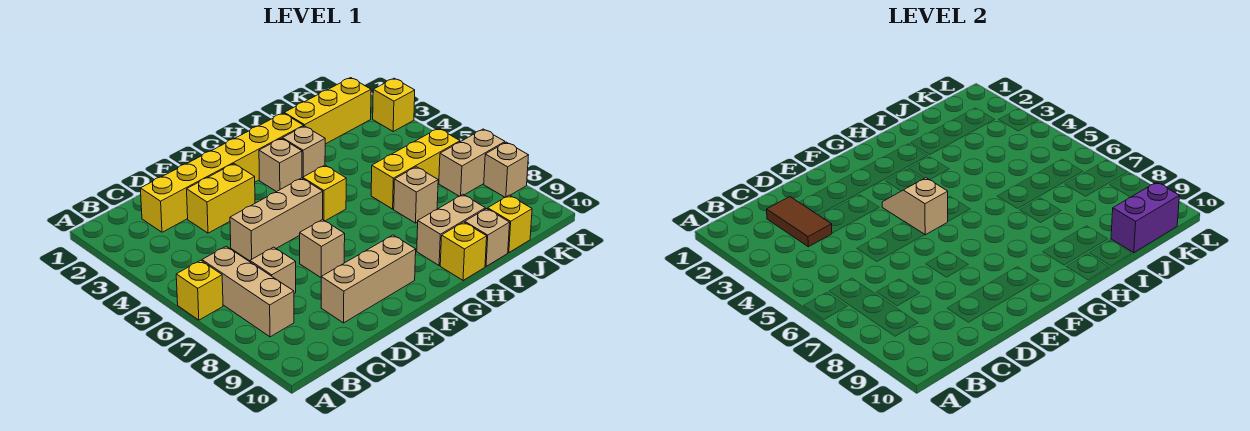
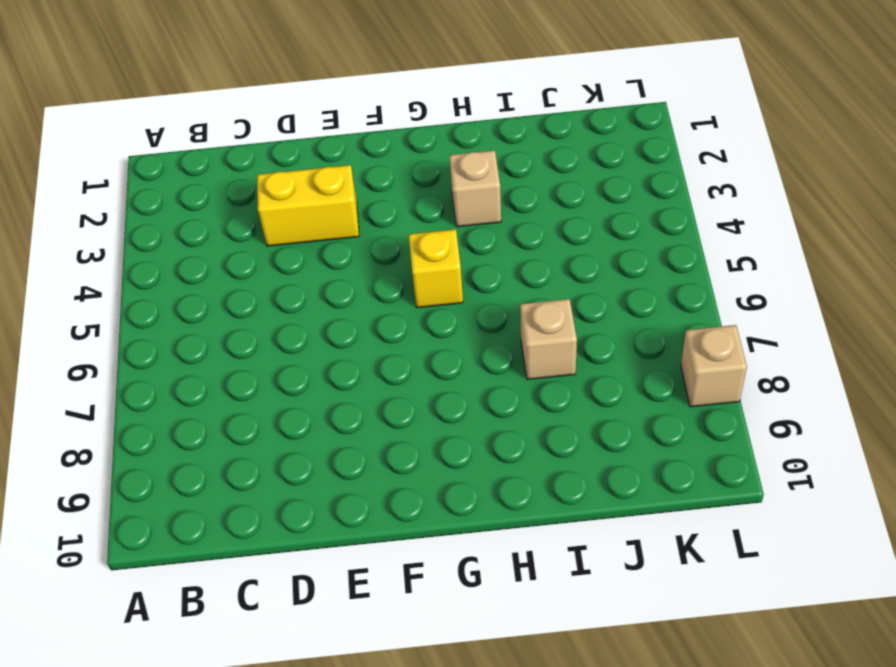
none -> yellow 1x1 brick [176,260,223,320]
none -> tan 1x3 brick [202,246,294,337]
none -> yellow 1x6 brick [140,113,304,232]

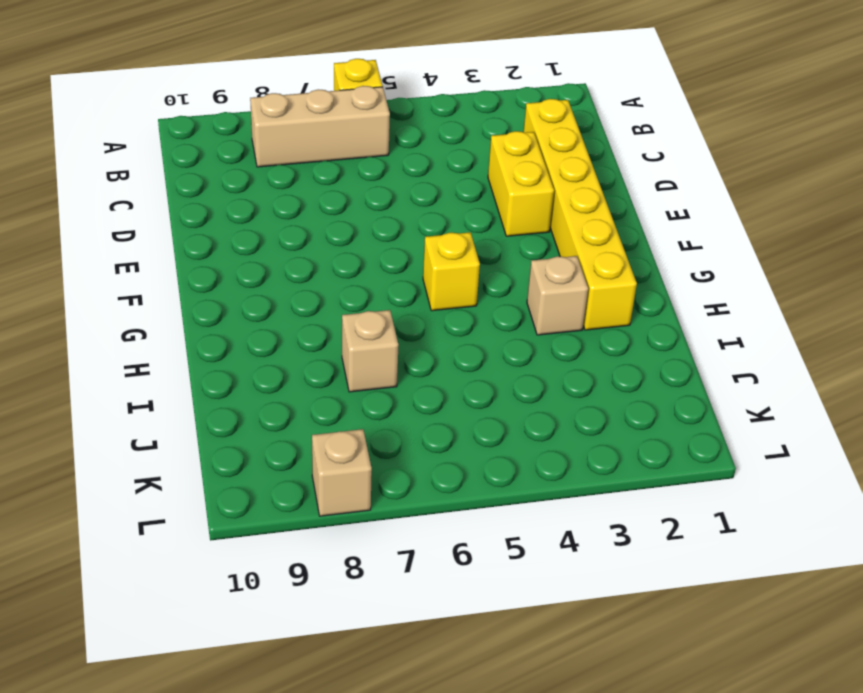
none -> tan 1x1 brick [250,247,296,294]
none -> tan 1x3 brick [230,178,323,261]
none -> tan 1x3 brick [321,235,416,323]

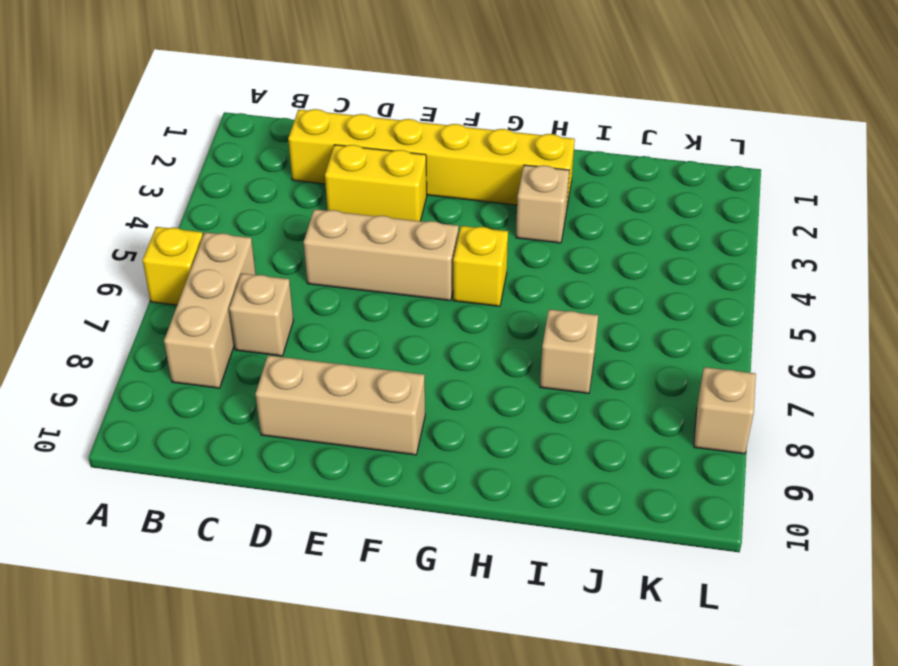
none -> tan 1x1 brick [300,220,345,277]
none -> tan 1x1 brick [259,138,302,192]
none -> tan 1x2 brick [417,194,485,265]

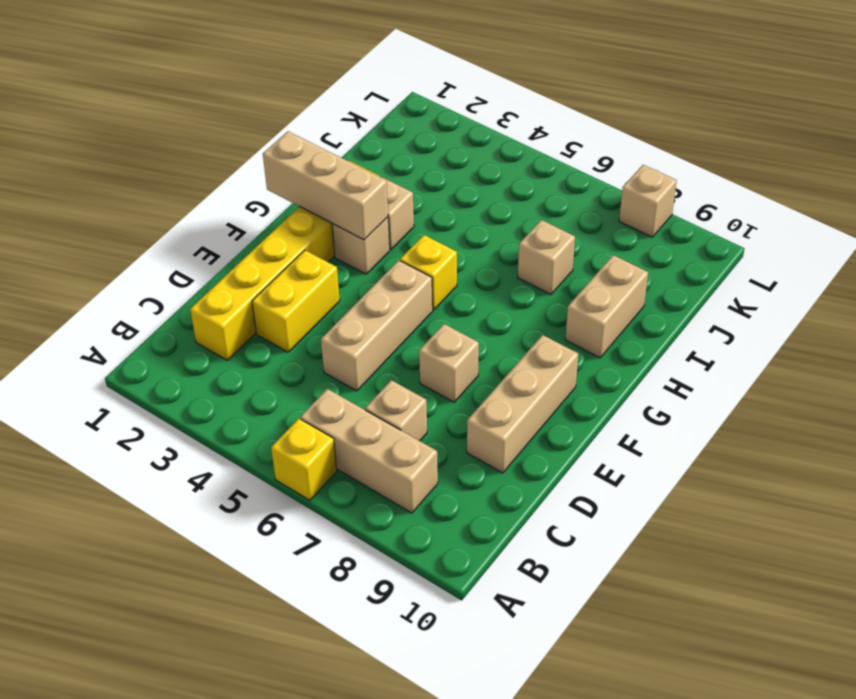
tan 1x3 brick [263,131,388,240] -> none
none -> yellow 1x1 brick [440,222,487,280]
none -> yellow 1x3 brick [284,78,371,144]
none -> yellow 1x3 brick [371,128,460,209]

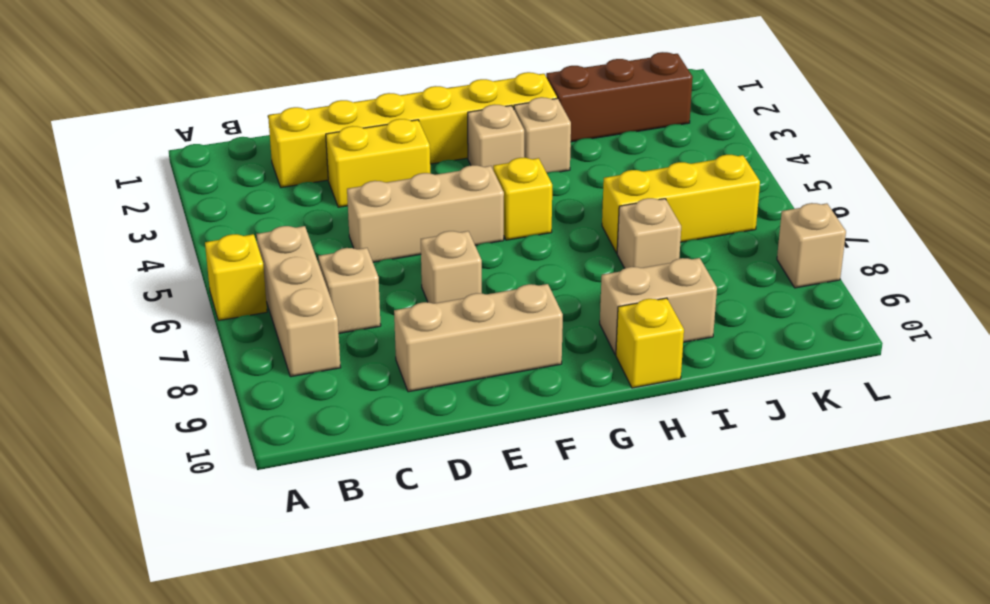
brown 1x3 brick [546,52,693,142] -> yellow 1x3 brick [284,78,371,144]
none -> tan 1x1 brick [465,209,510,266]
none -> yellow 1x1 brick [488,195,532,253]
none -> tan 1x2 brick [439,129,505,196]

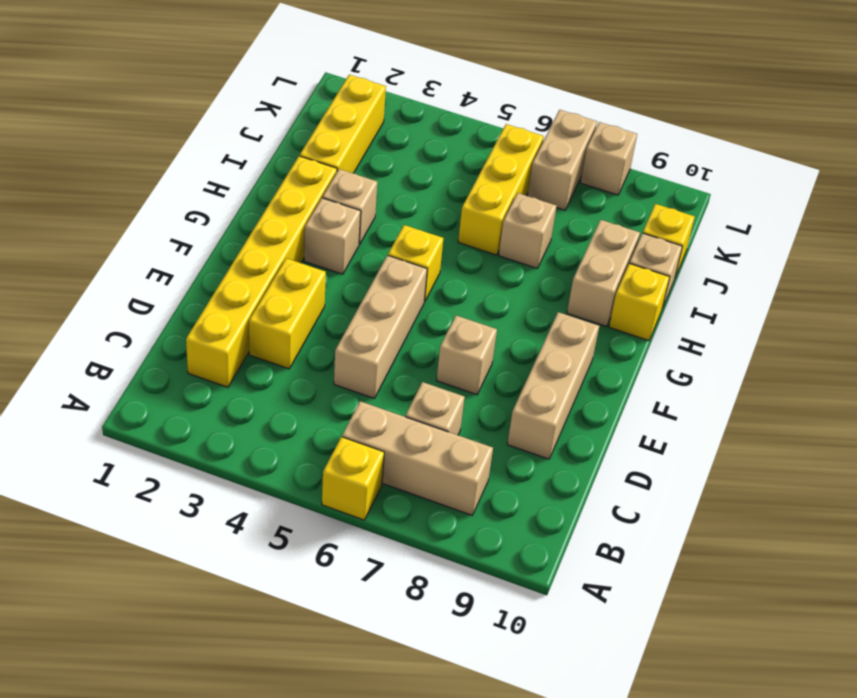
none -> yellow 1x1 brick [373,78,415,131]
none -> brown 1x2 tile [767,197,832,247]
none -> tan 1x2 slope [882,178,948,235]

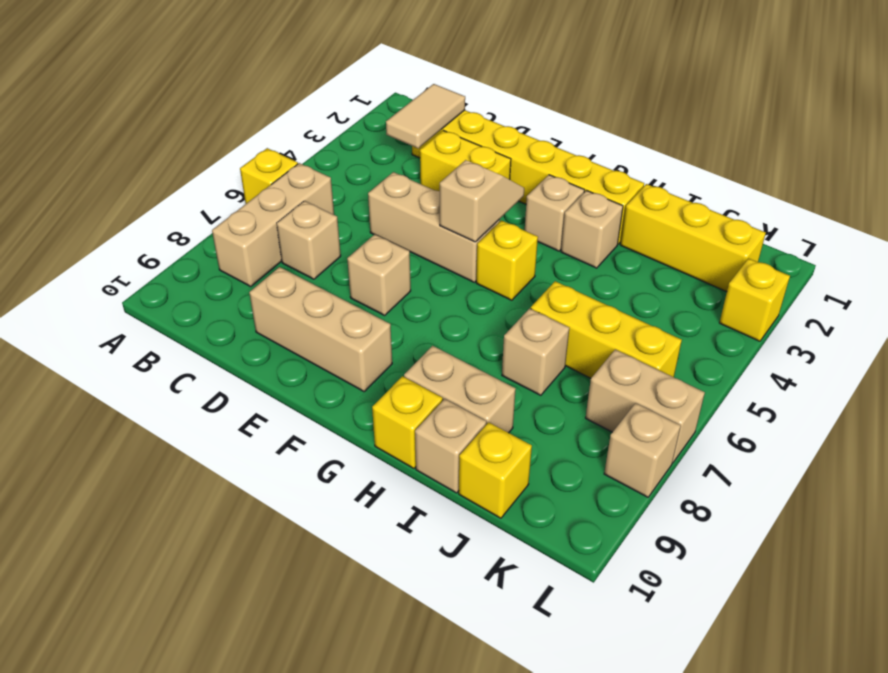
tan 1x2 tile [386,84,465,148] -> brown 1x2 tile [767,197,832,247]
none -> purple 1x2 brick [1111,182,1179,253]

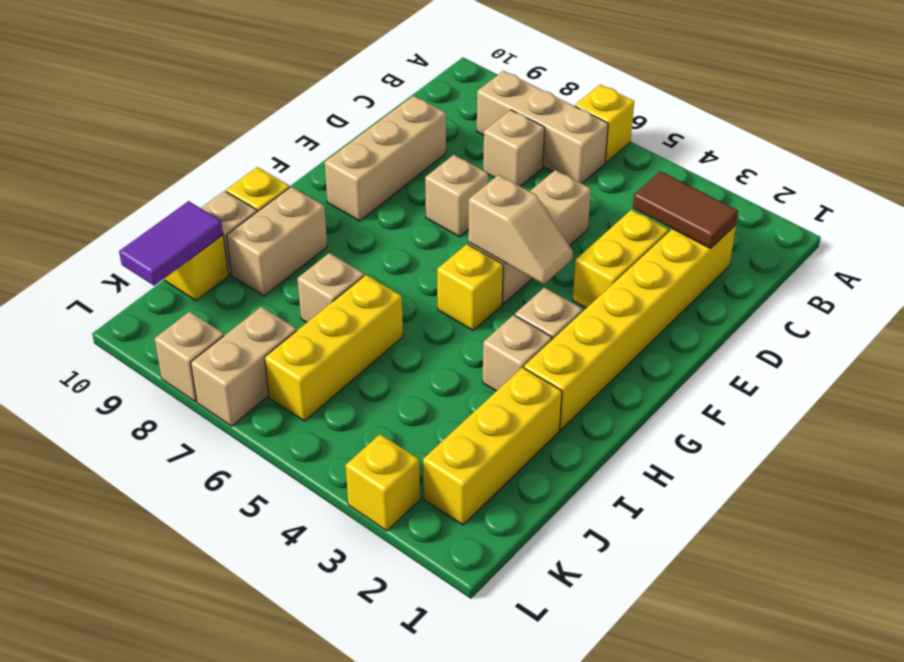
purple 1x2 tile [119,201,223,286] -> purple 1x2 brick [1111,182,1179,253]

